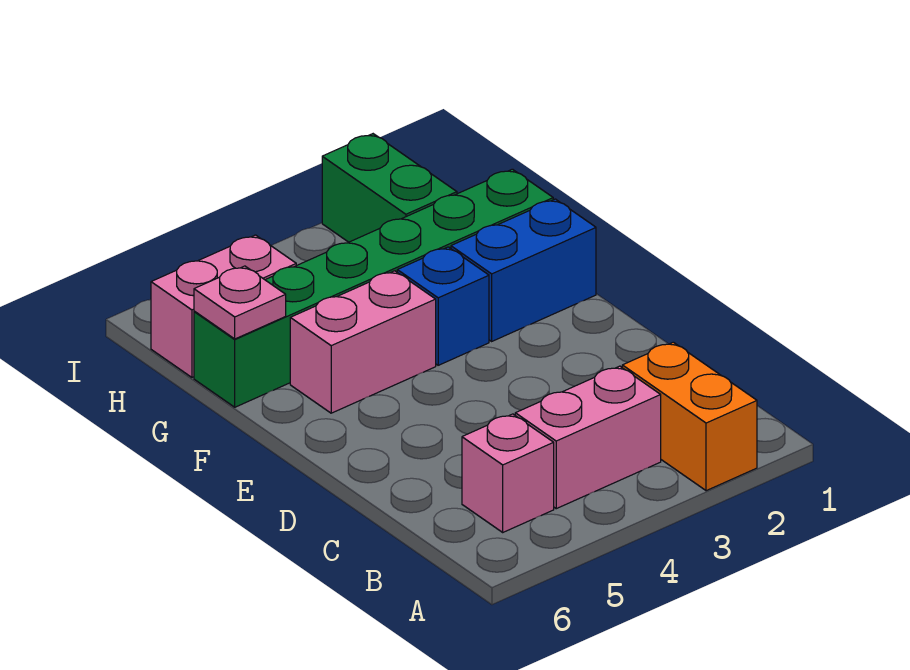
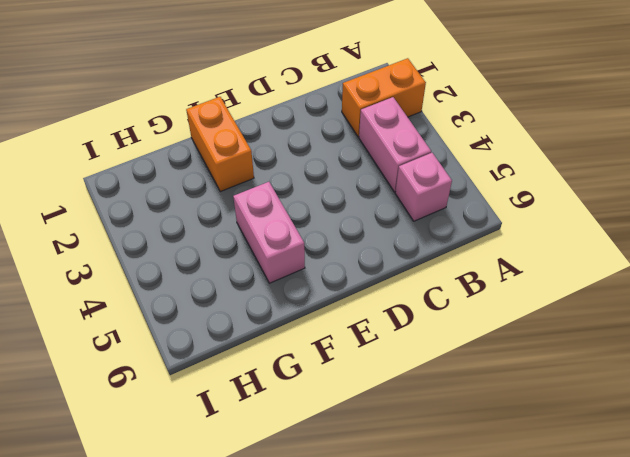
orange 1x2 brick [186,97,254,192] -> blue 1x2 brick [451,199,596,341]
none -> blue 1x1 brick [397,247,489,365]
none -> green 1x6 brick [194,169,553,407]

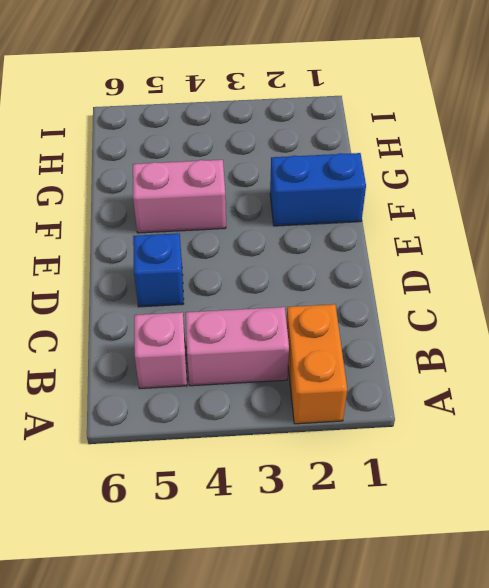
blue 1x1 brick [133,233,184,307] -> blue 1x1 brick moved to [397,247,489,365]
none -> green 1x6 brick [194,169,553,407]
none -> green 1x2 brick [322,134,457,242]

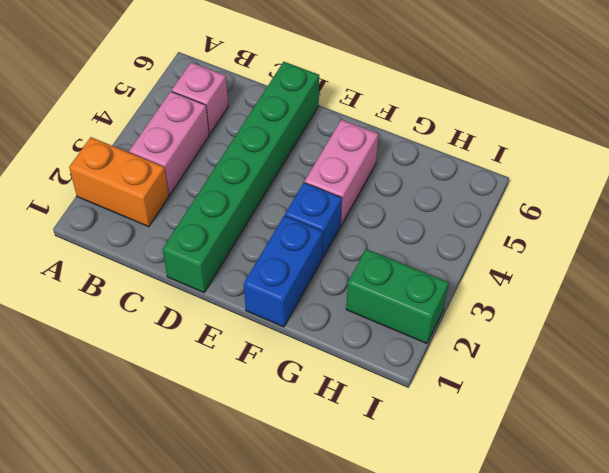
green 1x6 brick [162,62,319,293] -> green 1x6 brick moved to [194,169,553,407]
none -> pink 1x2 brick [151,235,296,377]
none -> pink 1x1 plate [194,266,286,339]

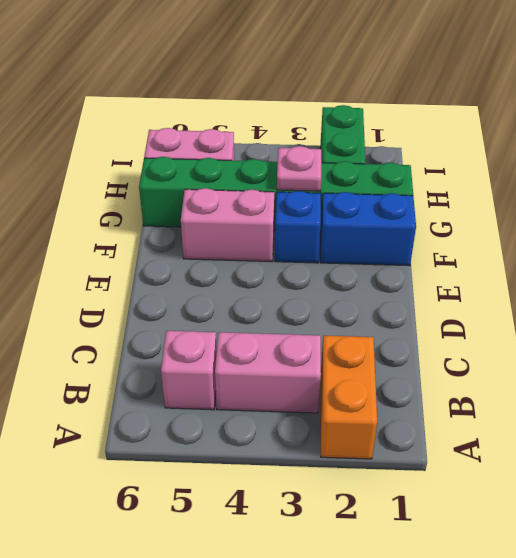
pink 1x1 plate [277,146,321,191] -> pink 1x1 plate moved to [194,266,286,339]

